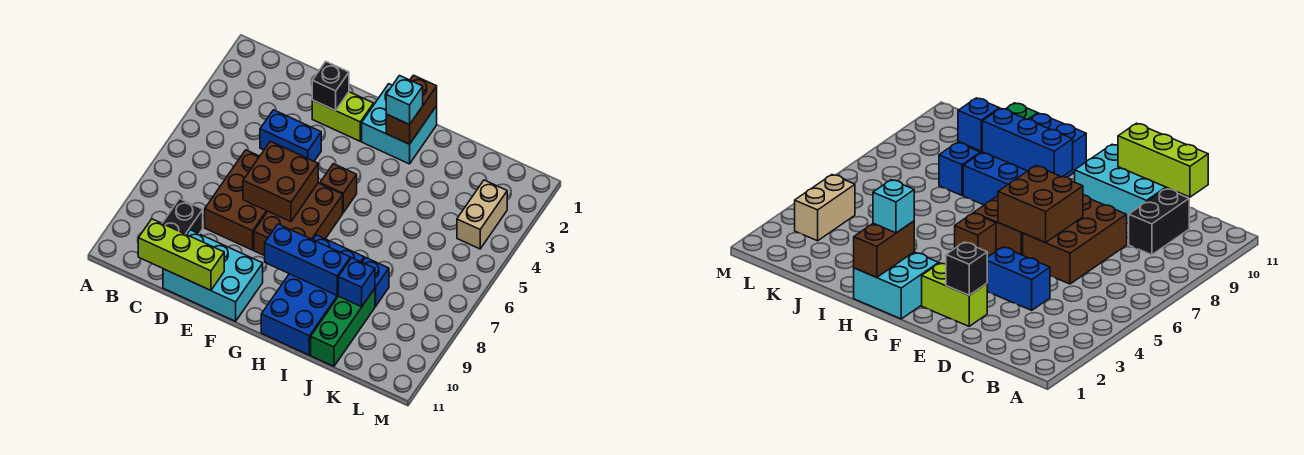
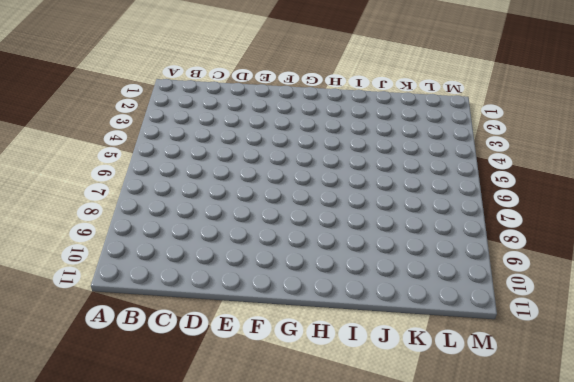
none -> black 1x2 brick [162,199,203,235]
none -> blue 1x2 brick [260,110,321,161]
none -> brown 2x3 brick [205,150,268,250]

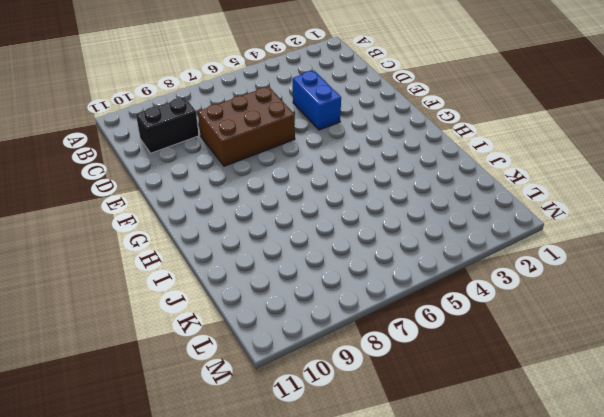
none -> cyan 2x3 brick [163,230,263,321]
none -> lime 1x2 brick [312,92,374,141]
none -> brown 2x3 brick [254,183,343,256]

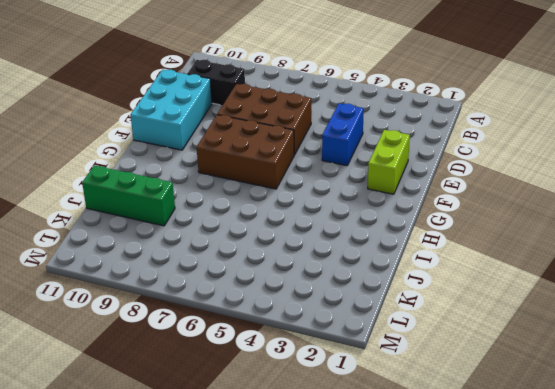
none -> cyan 2x2 brick [362,84,437,164]
none -> brown 1x1 brick [320,164,357,212]
none -> blue 2x4 brick [261,235,364,355]

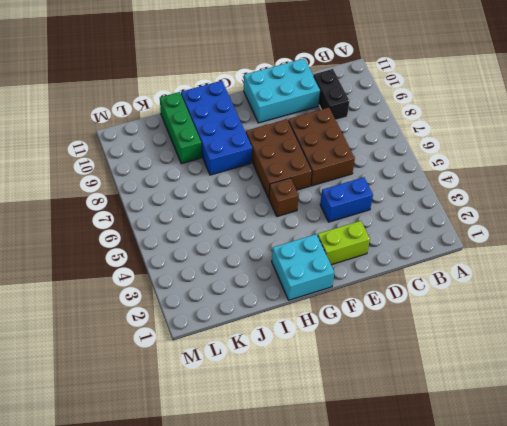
none -> blue 1x1 brick [362,258,389,306]
none -> tan 1x2 brick [457,180,507,249]
none -> lime 1x3 brick [138,219,224,290]

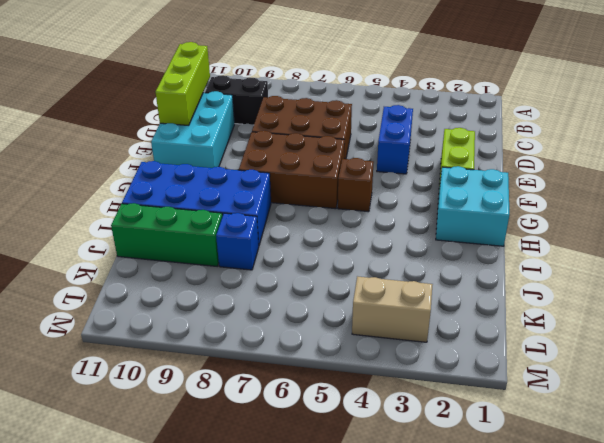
none -> black 1x1 brick [312,62,349,110]
none -> brown 2x2 brick [243,141,318,222]
none -> blue 1x3 brick [265,224,350,295]

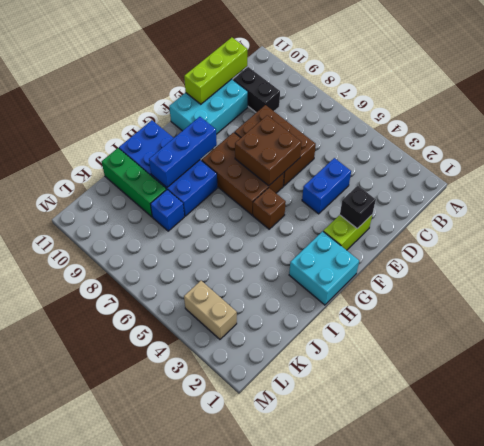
none -> brown 1x2 brick [386,75,437,144]
none -> blue 1x1 brick [338,258,375,307]
none -> cyan 1x1 brick [386,76,423,125]

